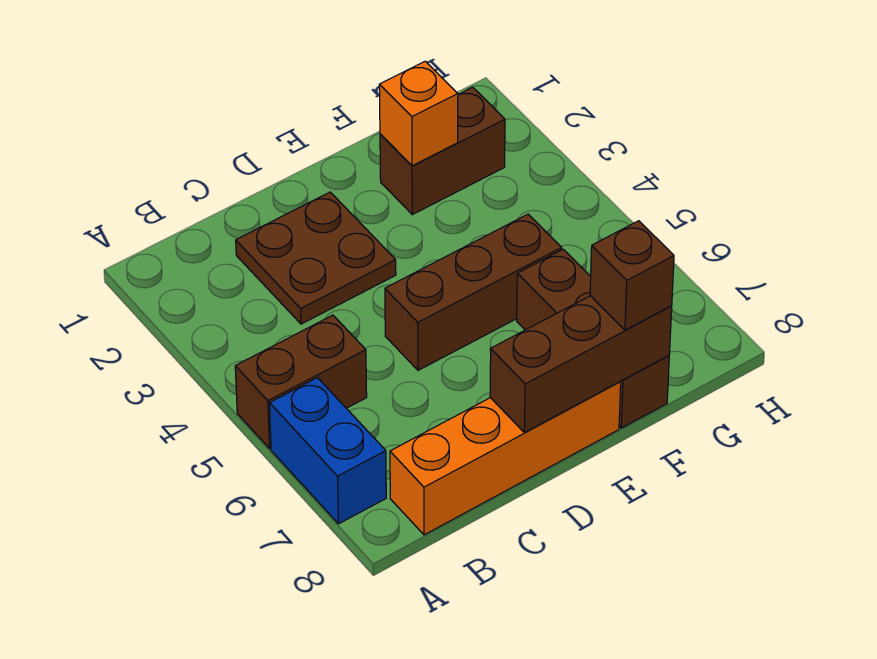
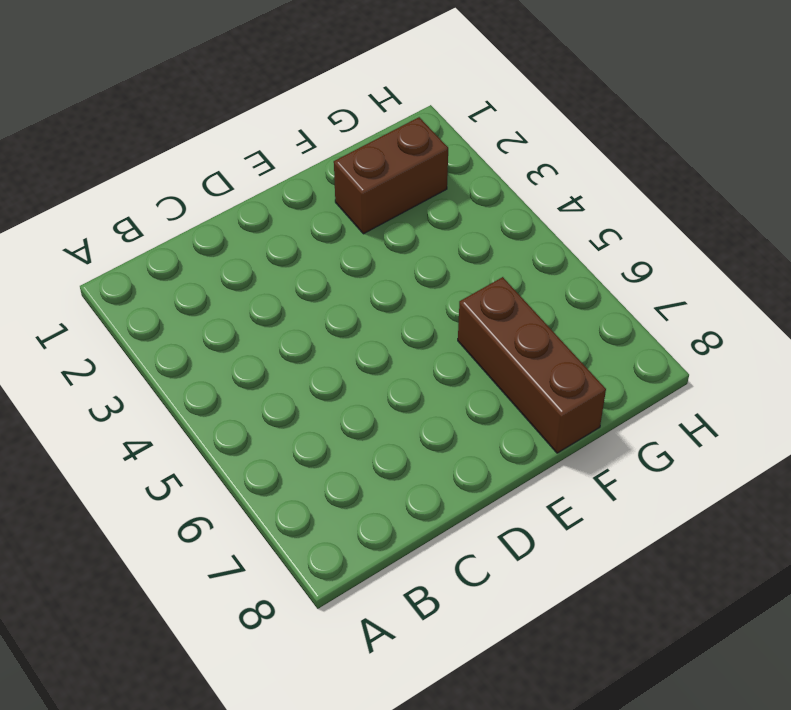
none -> brown 1x2 brick [235,315,367,449]
none -> blue 1x2 brick [270,378,386,524]

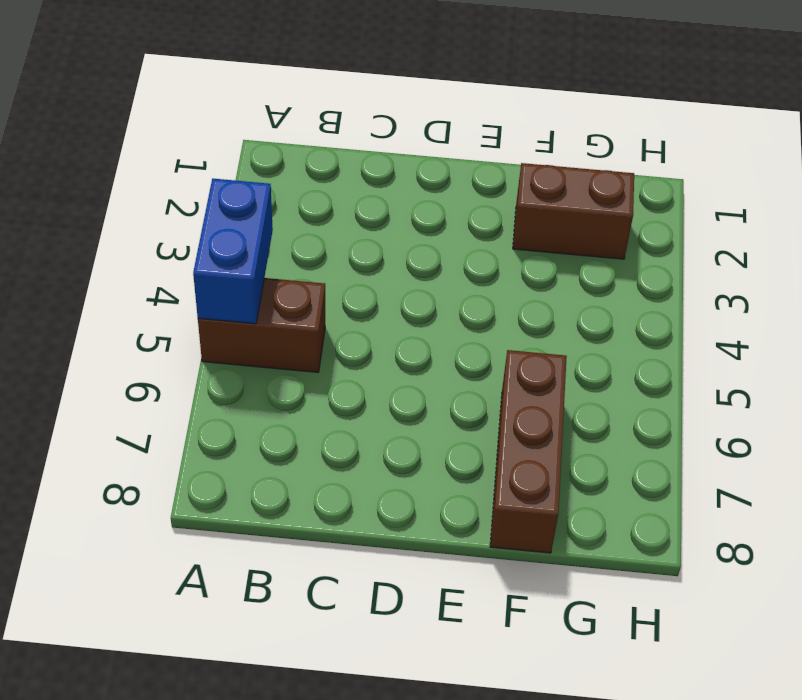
blue 1x2 brick [193,179,273,324] -> blue 1x2 brick moved to [270,378,386,524]
none -> orange 1x4 brick [390,381,621,535]
none -> brown 2x2 plate [236,192,396,324]

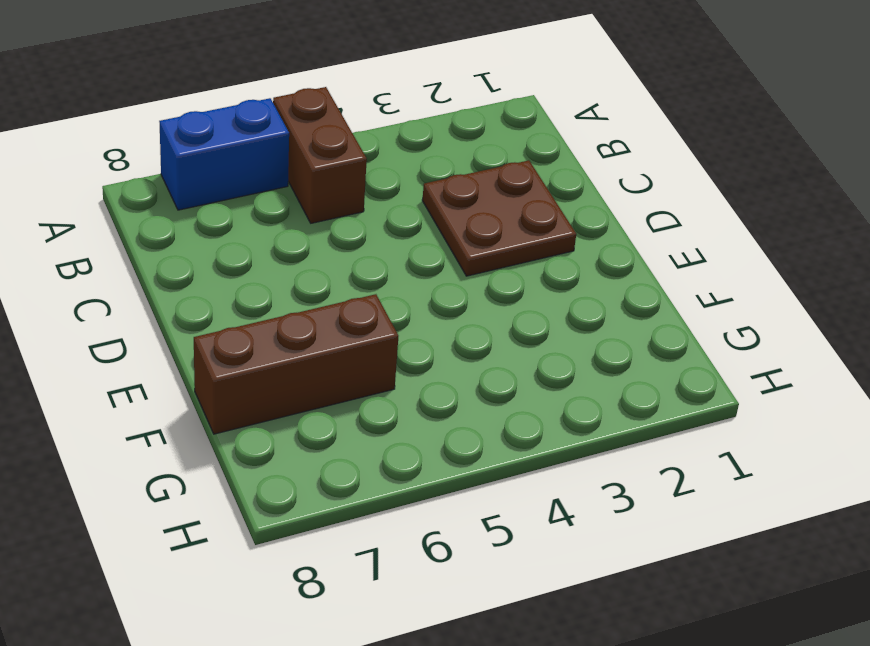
none -> orange 1x4 brick [390,381,621,535]
none -> brown 1x3 brick [385,214,562,370]

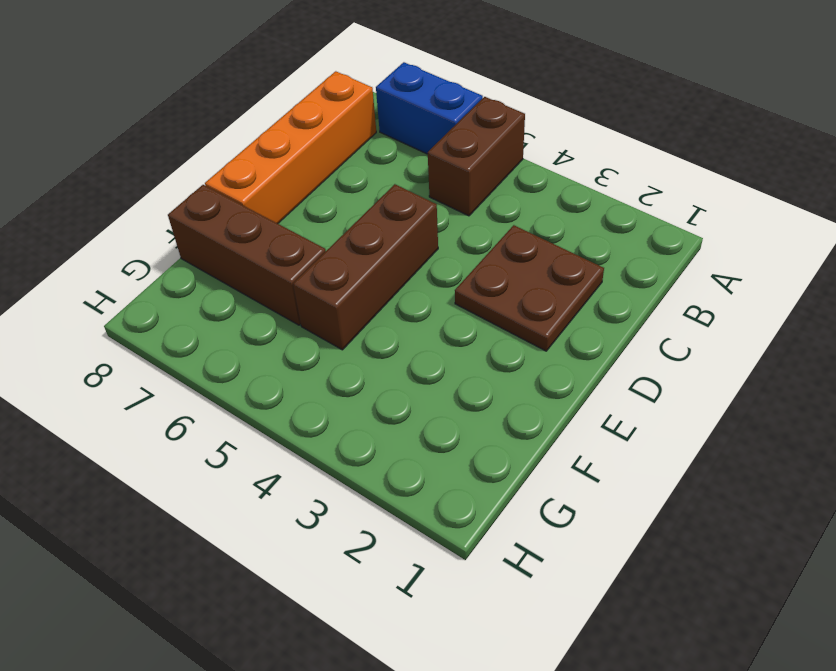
none -> brown 1x2 brick [380,87,505,215]
none -> brown 1x3 brick [490,296,672,433]

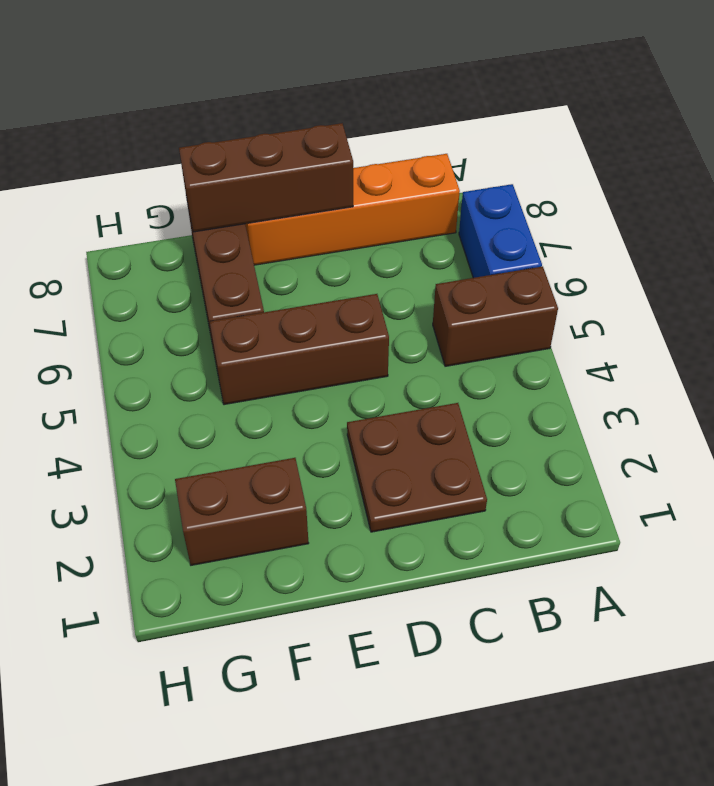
none -> orange 1x1 brick [379,61,458,166]
none -> brown 1x1 brick [590,221,674,330]

